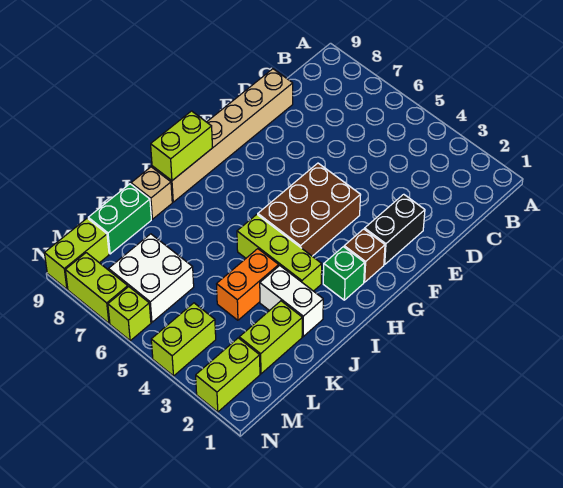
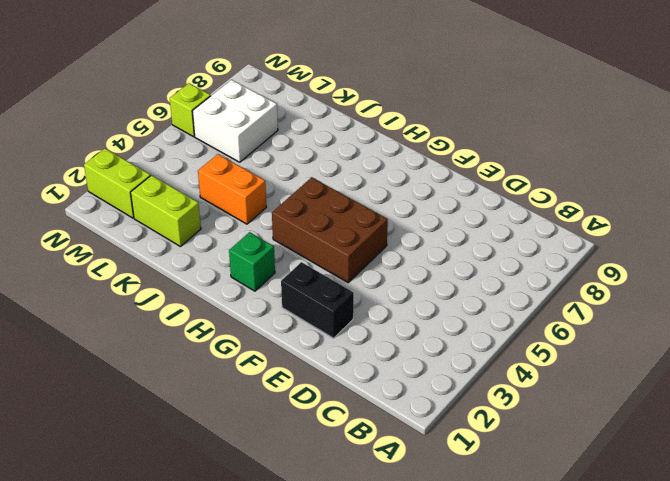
none -> tan 1x6 brick [152,69,293,202]
none -> brown 1x1 brick [344,229,385,282]
none -> lime 1x3 brick [237,215,322,291]

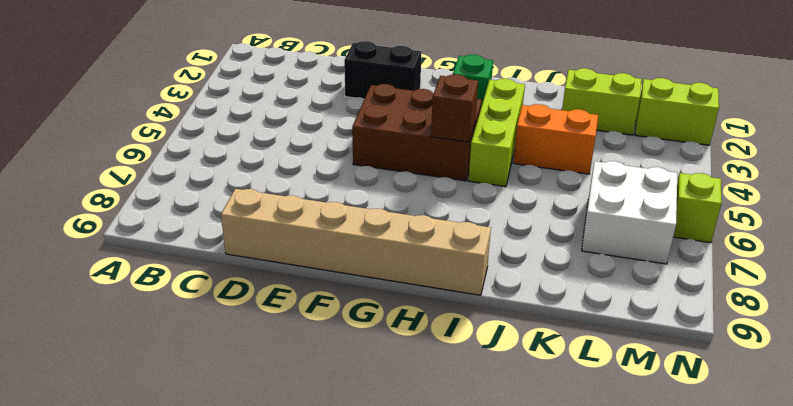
brown 1x1 brick [431,74,478,142] -> brown 1x1 brick moved to [344,229,385,282]
none -> white 1x2 brick [260,266,323,337]
none -> tan 1x1 brick [131,167,172,219]
none -> green 1x2 brick [88,184,151,254]

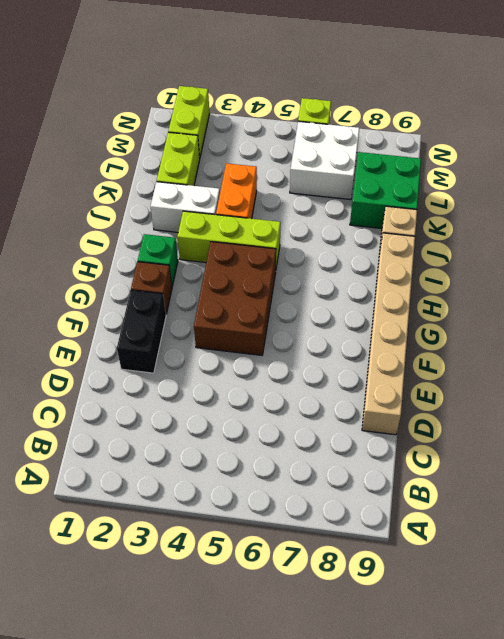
green 2x2 brick [350,152,421,229] -> green 1x2 brick [88,184,151,254]
none -> lime 1x2 brick [151,303,216,376]
none -> lime 1x2 brick [45,218,109,289]
none -> lime 1x2 brick [65,253,128,323]

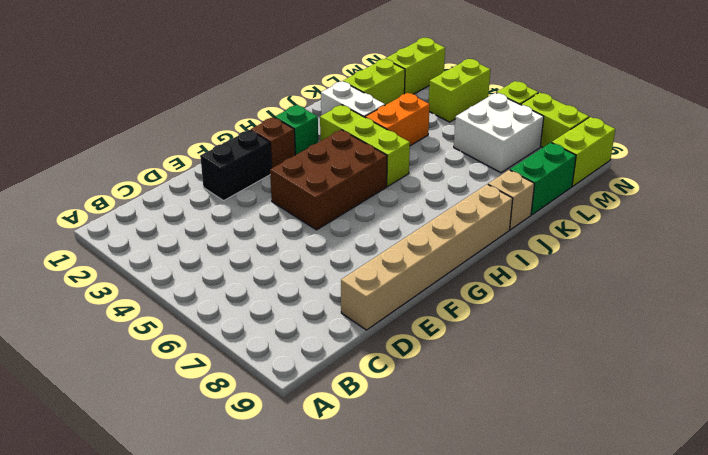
none -> lime 1x2 brick [151,111,212,181]

